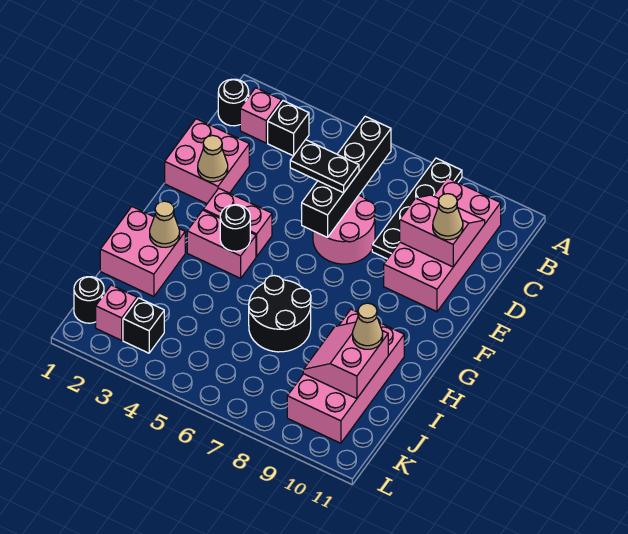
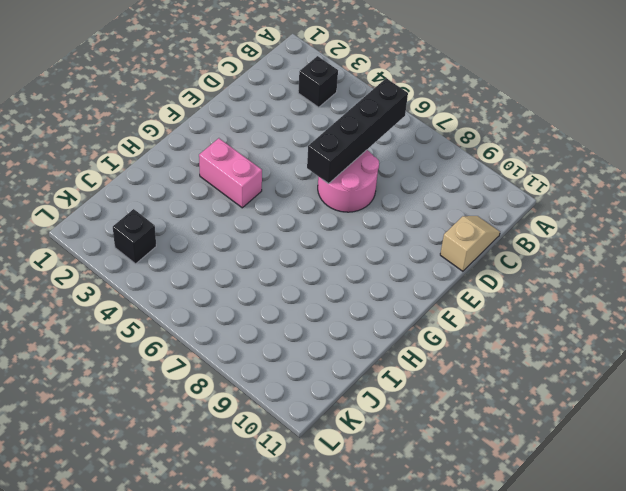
tan 1x2 slope [440,216,500,271] -> none
none -> black 1x4 plate [372,158,462,259]
none -> black 1x1 round brick [218,79,249,126]
none -> pink 1x1 brick [240,88,282,143]

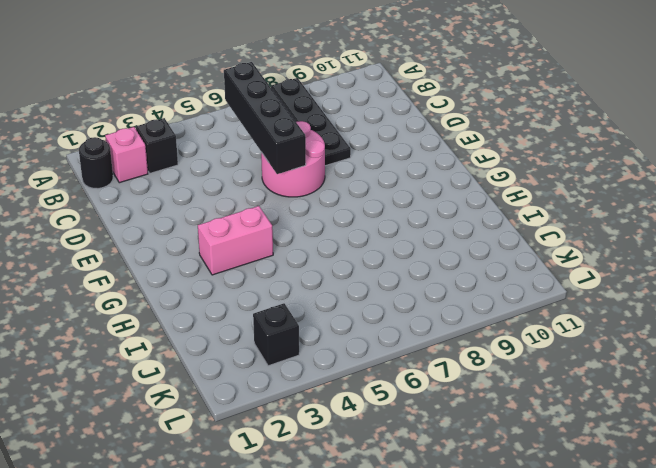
none -> pink 2x4 brick [384,178,501,312]
none -> pink 2x2 brick [165,119,249,204]
none -> pink 1x2 brick [203,188,272,256]

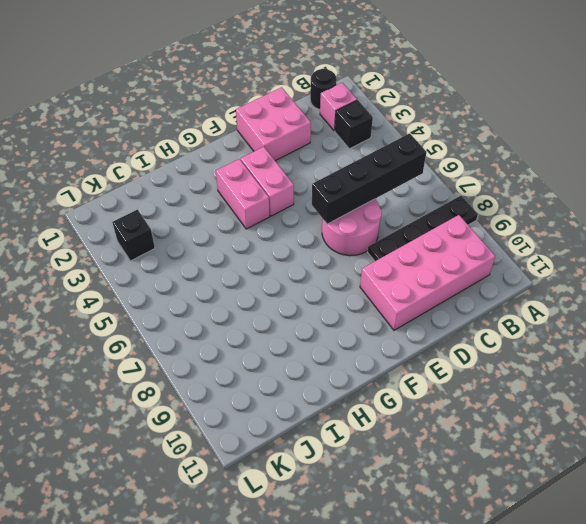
none -> pink 2x2 brick [100,207,185,297]
none -> black 2x2 round brick [249,276,311,352]
none -> pink 2x4 brick [287,309,404,443]

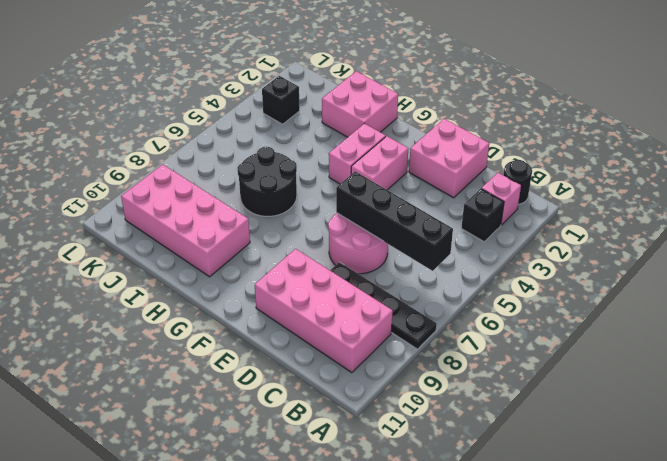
none -> black 1x1 round brick [74,277,104,323]
none -> pink 1x1 brick [96,285,137,340]
none -> pink 2x2 slope [400,195,485,267]

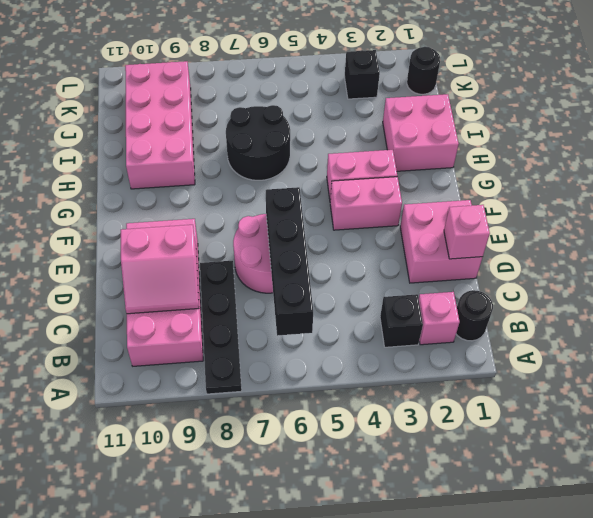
pink 1x1 brick [444,205,490,259] -> pink 1x1 brick moved to [96,285,137,340]
none -> tan 1x1 cone [198,135,228,182]
none -> black 1x1 round brick [220,205,250,251]
none -> tan 1x1 cone [150,201,180,247]

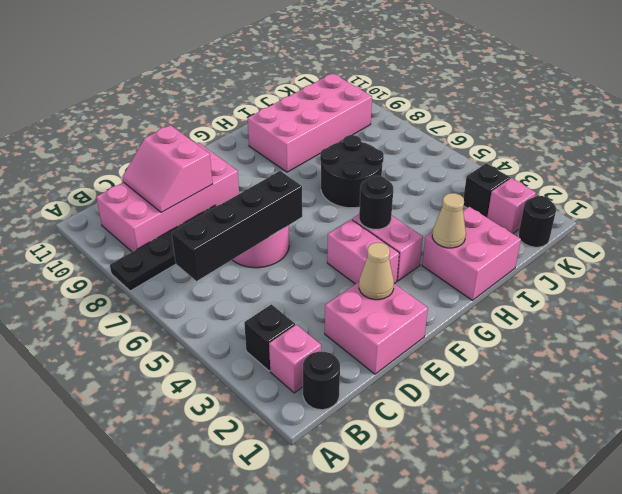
none -> pink 2x2 slope [303,322,388,399]
none -> black 1x2 plate [290,140,359,193]
none -> tan 1x1 cone [433,194,463,240]

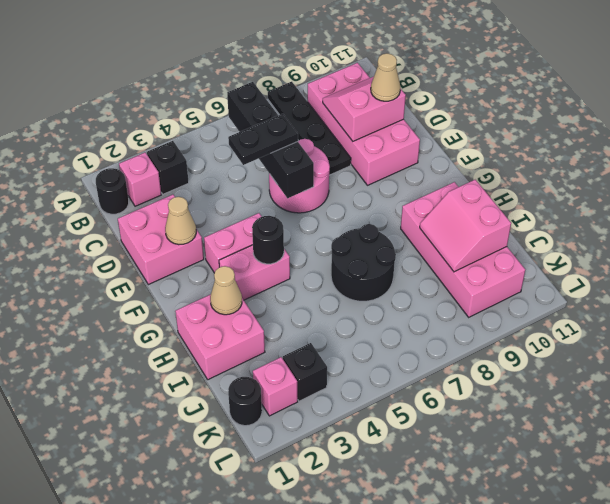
none -> tan 1x1 cone [353,303,383,349]

